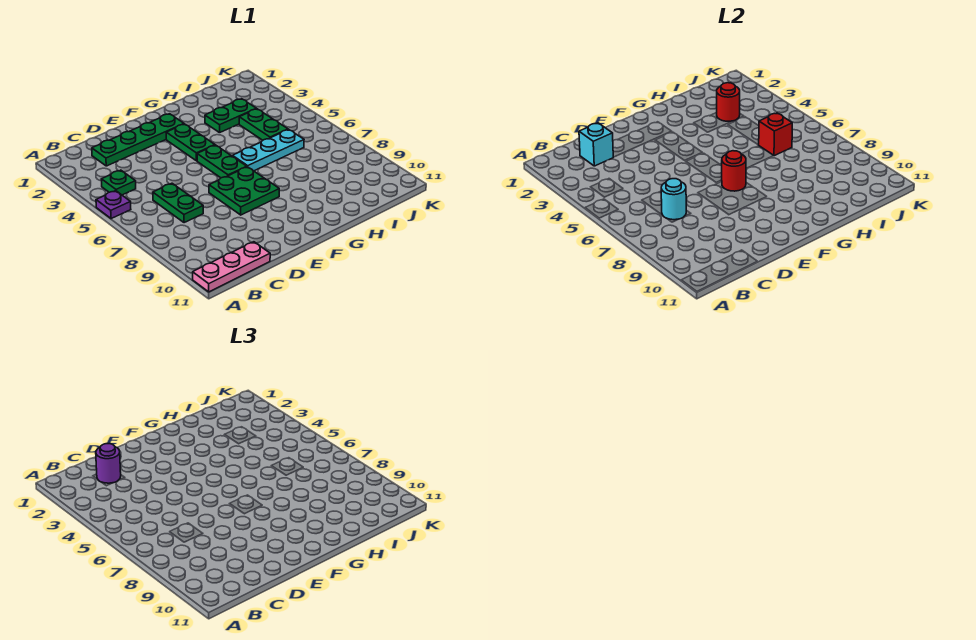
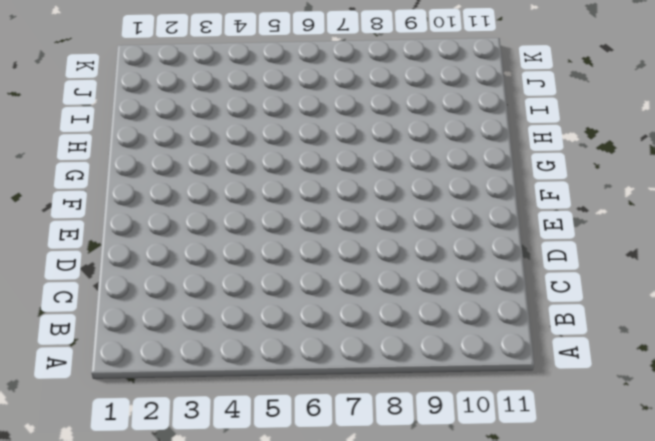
none -> purple 1x1 plate [96,191,131,219]
none -> pink 1x3 plate [193,242,270,292]
none -> green 1x1 plate [101,170,136,195]

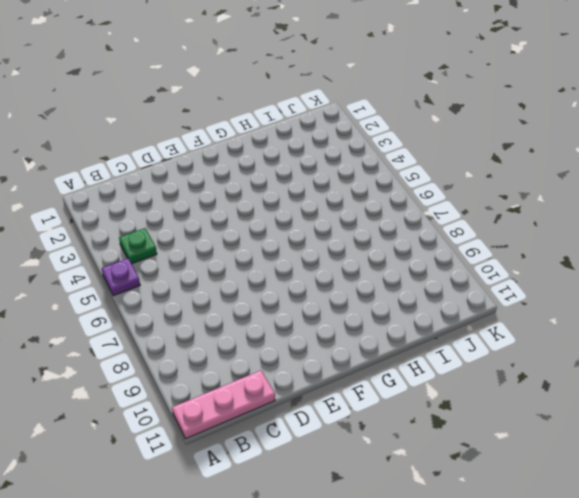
none -> green 1x4 plate [92,114,184,166]
none -> green 1x2 plate [153,183,203,223]
none -> green 2x2 plate [209,167,279,215]

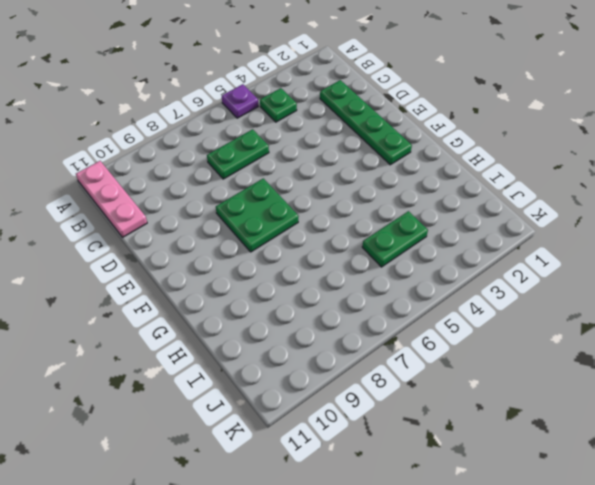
none -> green 1x2 plate [166,124,215,161]
none -> green 1x2 plate [197,145,247,178]
none -> cyan 1x3 plate [233,130,304,171]

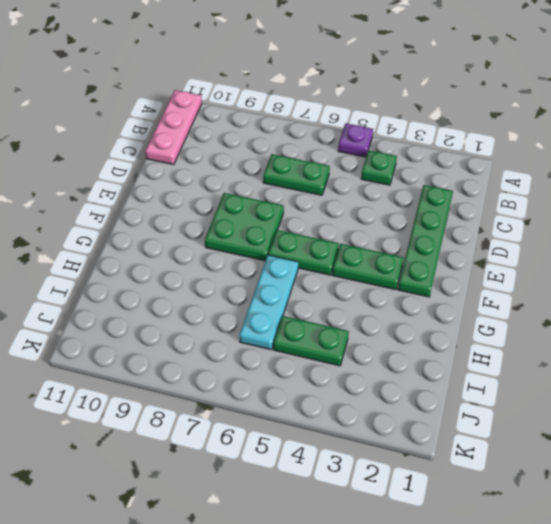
none -> green 1x2 plate [205,99,256,133]
none -> cyan 1x1 brick [579,123,613,166]
none -> cyan 1x1 round brick [661,179,686,220]

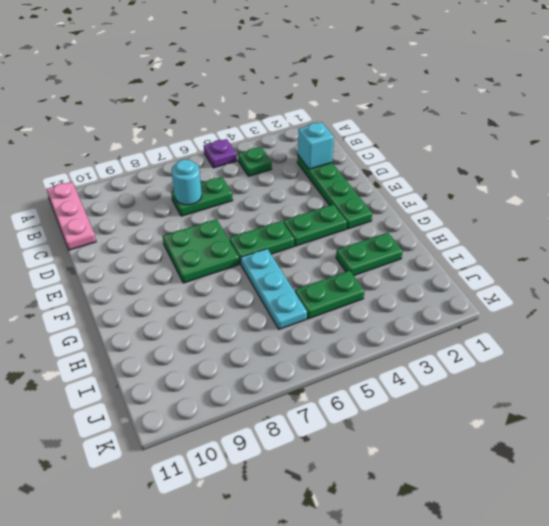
green 1x2 plate [336,233,403,275] -> green 1x2 plate turned to [205,99,256,133]
none -> red 1x1 round brick [721,151,746,191]
none -> red 1x1 round brick [717,83,740,121]
none -> red 1x1 brick [758,113,792,156]

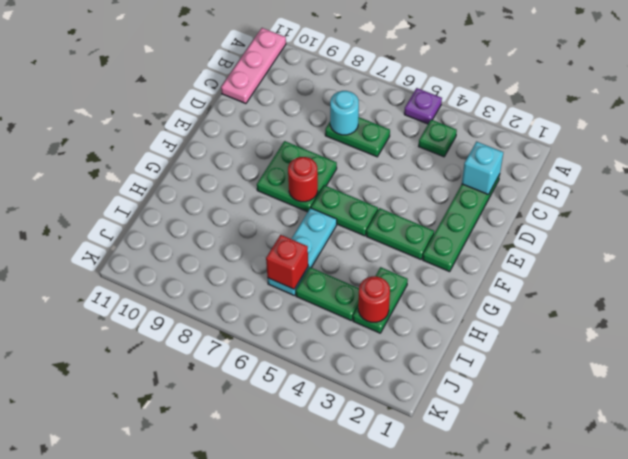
none -> purple 1x1 round brick [96,444,121,483]

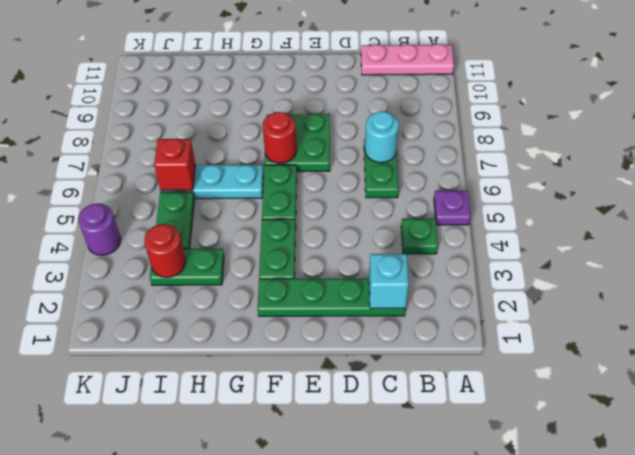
purple 1x1 round brick [78,203,121,255] -> purple 1x1 round brick moved to [96,444,121,483]

